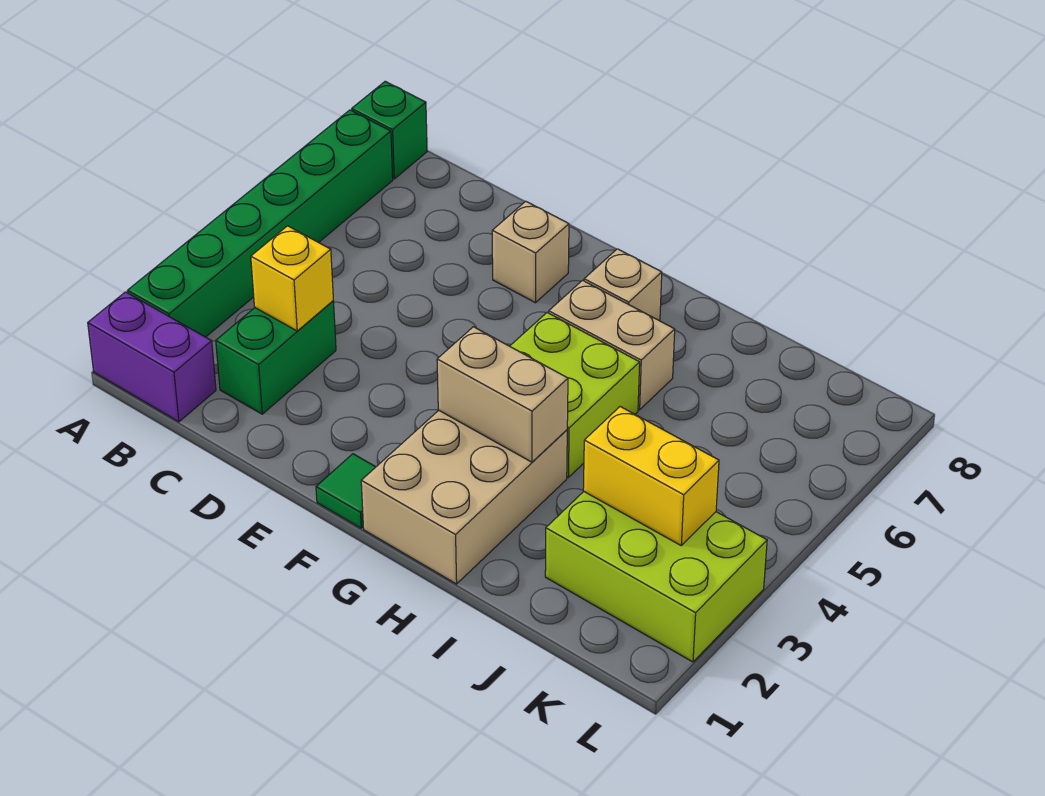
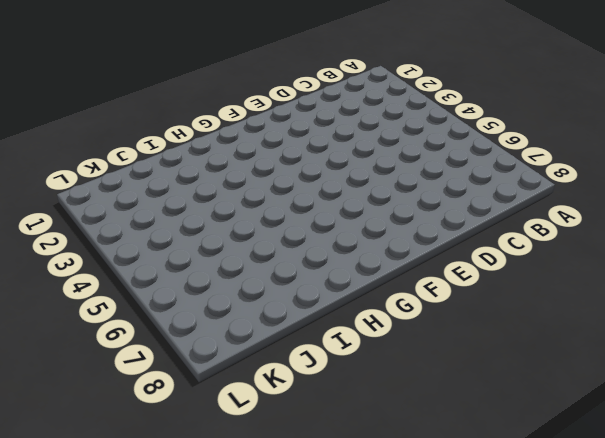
none -> purple 1x2 brick [88,292,216,422]
none -> green 1x6 brick [128,110,393,337]
none -> green 1x1 brick [352,81,427,179]

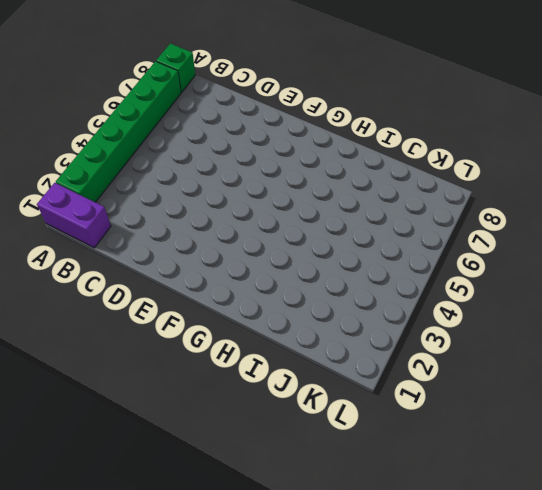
none -> green 1x2 brick [216,301,336,414]
none -> tan 1x1 brick [492,201,569,303]
none -> green 1x1 tile [316,454,375,528]

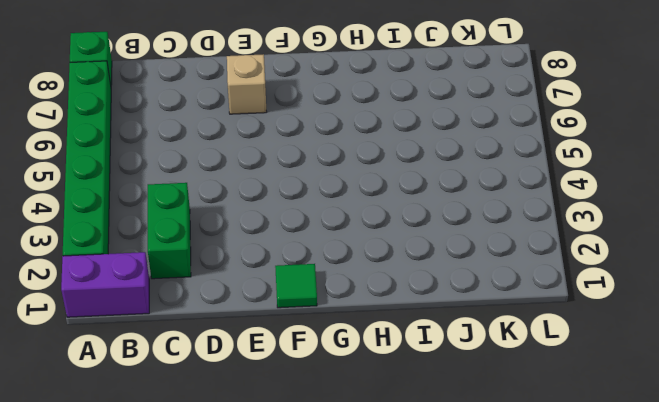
none -> tan 2x3 brick [361,410,567,584]
none -> lime 2x2 brick [510,313,640,477]
none -> tan 1x2 brick [549,280,675,410]

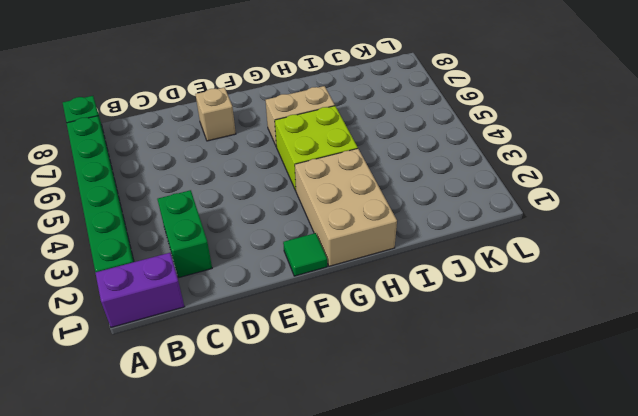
none -> tan 1x1 brick [584,249,662,321]
none -> lime 2x3 brick [545,492,767,662]
none -> yellow 1x1 brick [251,226,333,331]

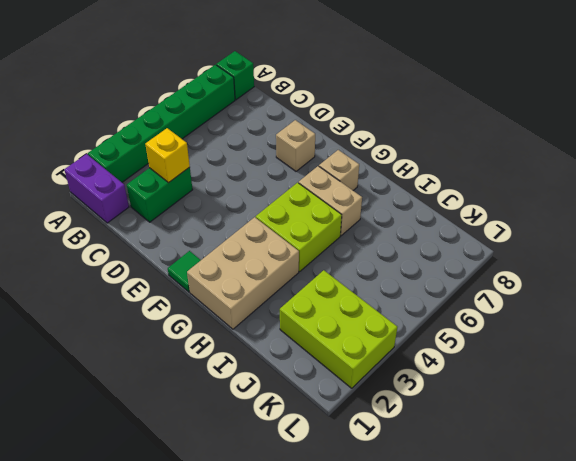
none -> tan 1x2 brick [437,327,568,462]
none -> yellow 1x2 brick [583,407,719,545]

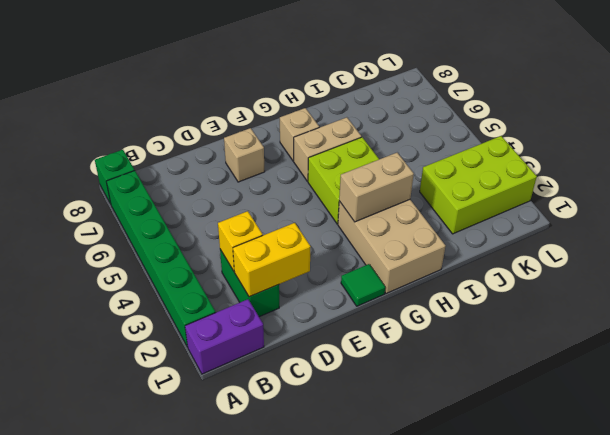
yellow 1x2 brick [233,223,311,297] -> yellow 1x2 brick moved to [583,407,719,545]

